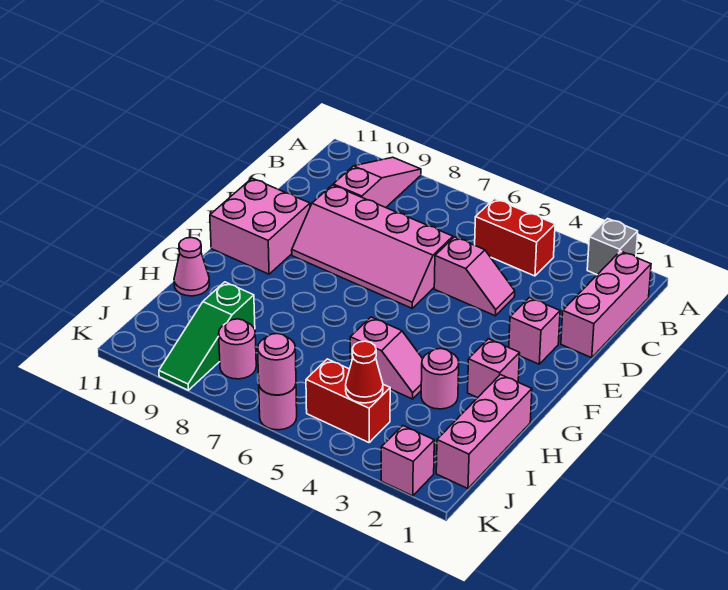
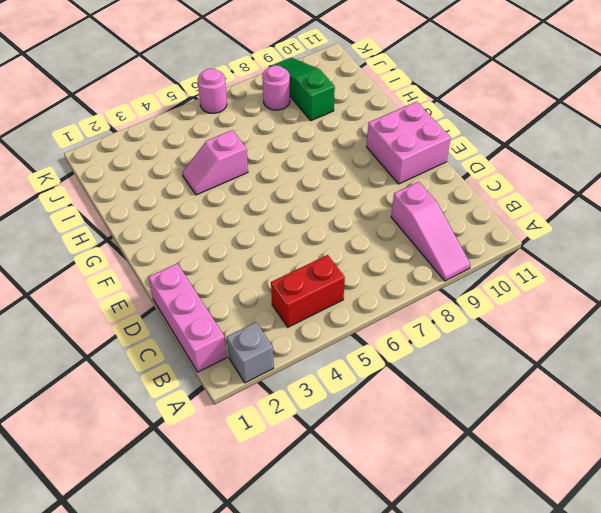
none -> pink 1x2 slope [434,237,515,316]
none -> pink 2x4 slope [292,185,453,308]
none -> pink 1x1 brick [509,298,560,364]

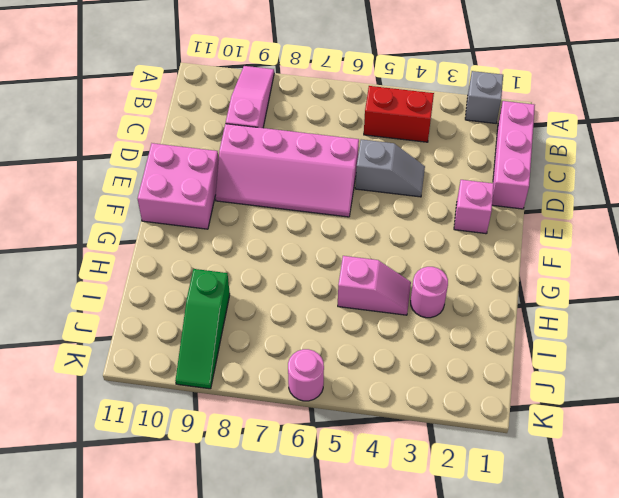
grey 1x2 slope [355,139,425,197] -> pink 1x2 slope [434,237,515,316]
none -> pink 1x1 brick [468,339,520,398]
none -> pink 1x3 brick [436,375,532,489]
none -> pink 1x1 cone [174,238,210,296]

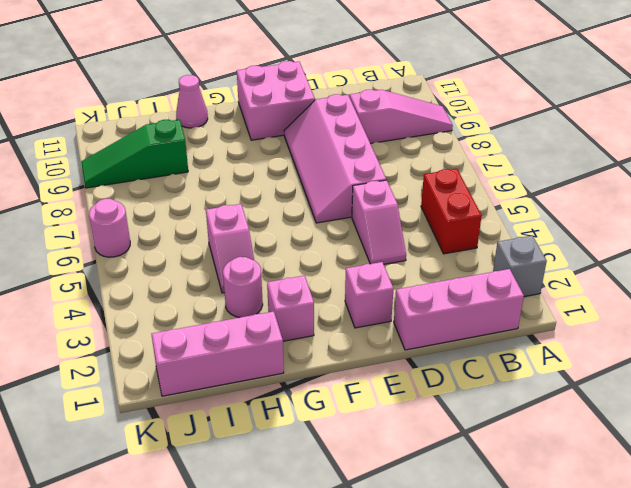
none -> red 1x2 brick [306,359,390,442]
none -> pink 1x1 round brick [219,319,256,379]
none -> pink 1x1 brick [381,426,434,496]

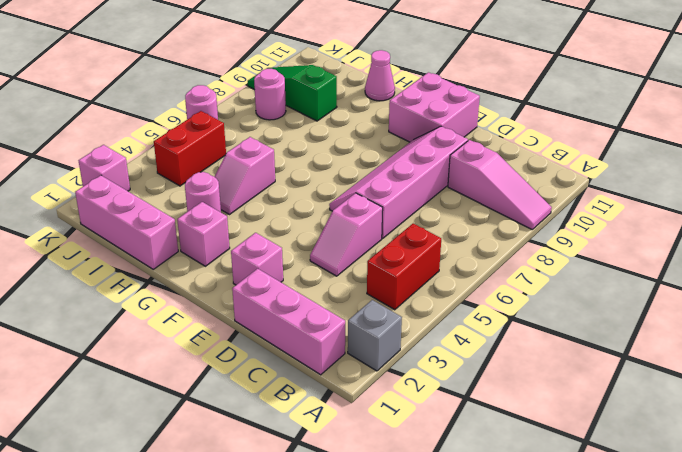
none -> red 1x1 cone [346,341,383,403]
none -> pink 1x1 round brick [258,334,296,395]

